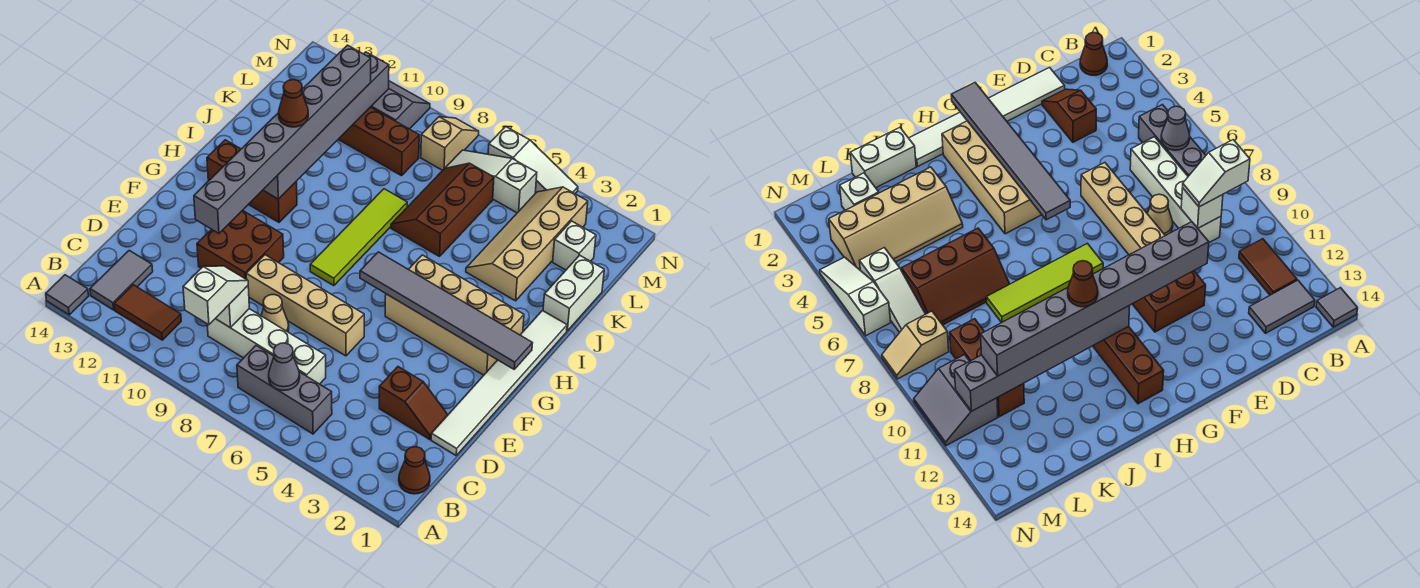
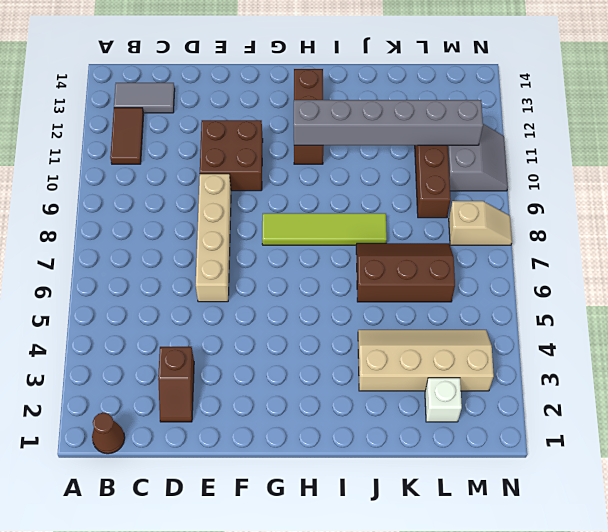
none -> grey 1x1 tile [46,275,89,315]
none -> grey 1x3 brick [237,346,332,434]
none -> white 1x4 brick [207,309,326,384]
none -> white 1x6 tile [431,311,567,455]

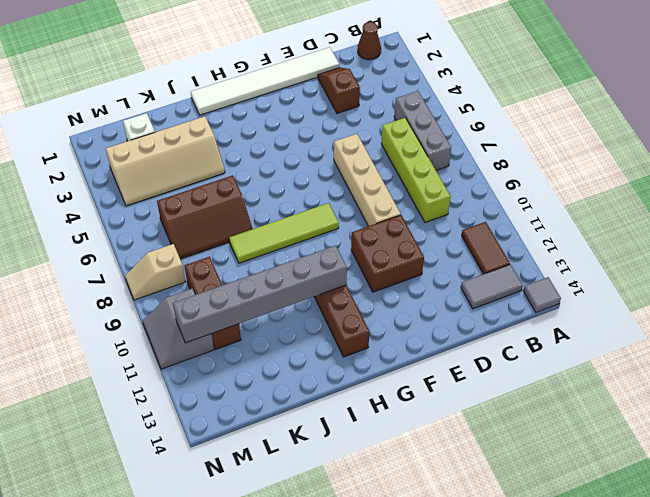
lime 1x4 brick [381,118,451,222] -> white 1x4 brick [207,309,326,384]
none -> tan 1x1 cone [261,295,289,332]
none -> tan 2x4 brick [385,255,524,375]
none -> white 1x2 brick [543,255,604,331]
none -> white 1x3 slope [446,150,537,213]

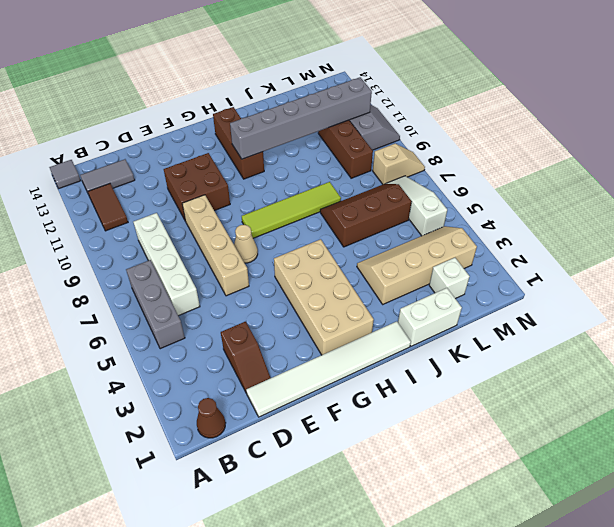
tan 1x1 cone [234,225,258,263] -> tan 1x1 cone moved to [261,295,289,332]
none -> white 1x3 slope [488,127,578,194]
none -> grey 1x1 cone [269,343,300,391]
none -> white 1x1 brick [215,286,249,327]
none -> grey 1x6 tile [360,252,532,369]

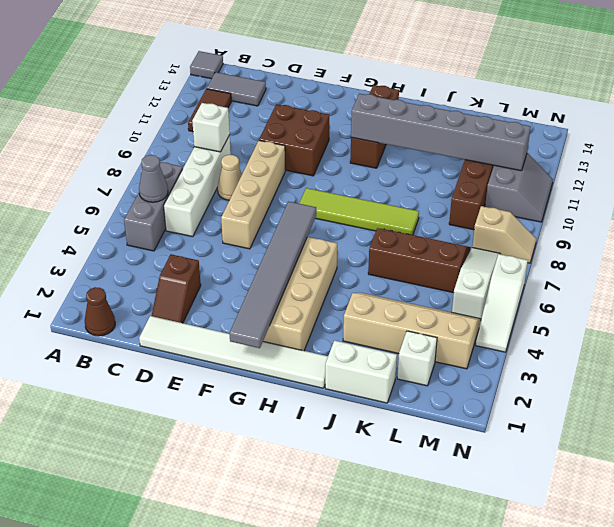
none -> white 1x2 slope [183,266,248,325]
none -> grey 1x8 brick [194,45,371,233]
none -> brown 1x1 cone [279,80,308,127]

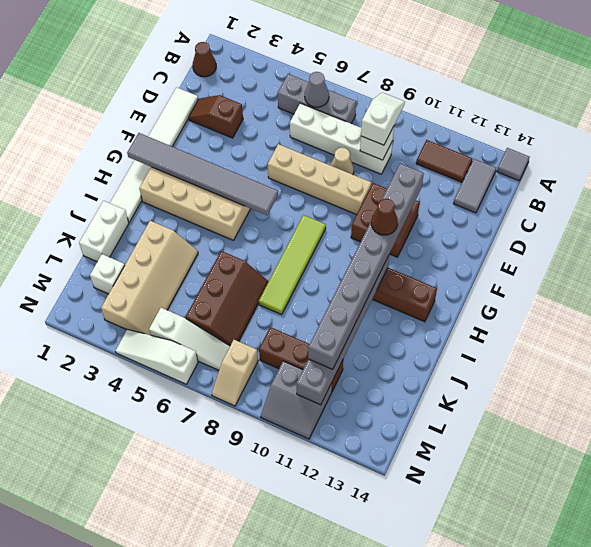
white 1x2 slope [361,92,405,145] -> white 1x2 slope turned to [183,266,248,325]
brown 1x1 cone [371,199,398,235] -> brown 1x1 cone moved to [279,80,308,127]

